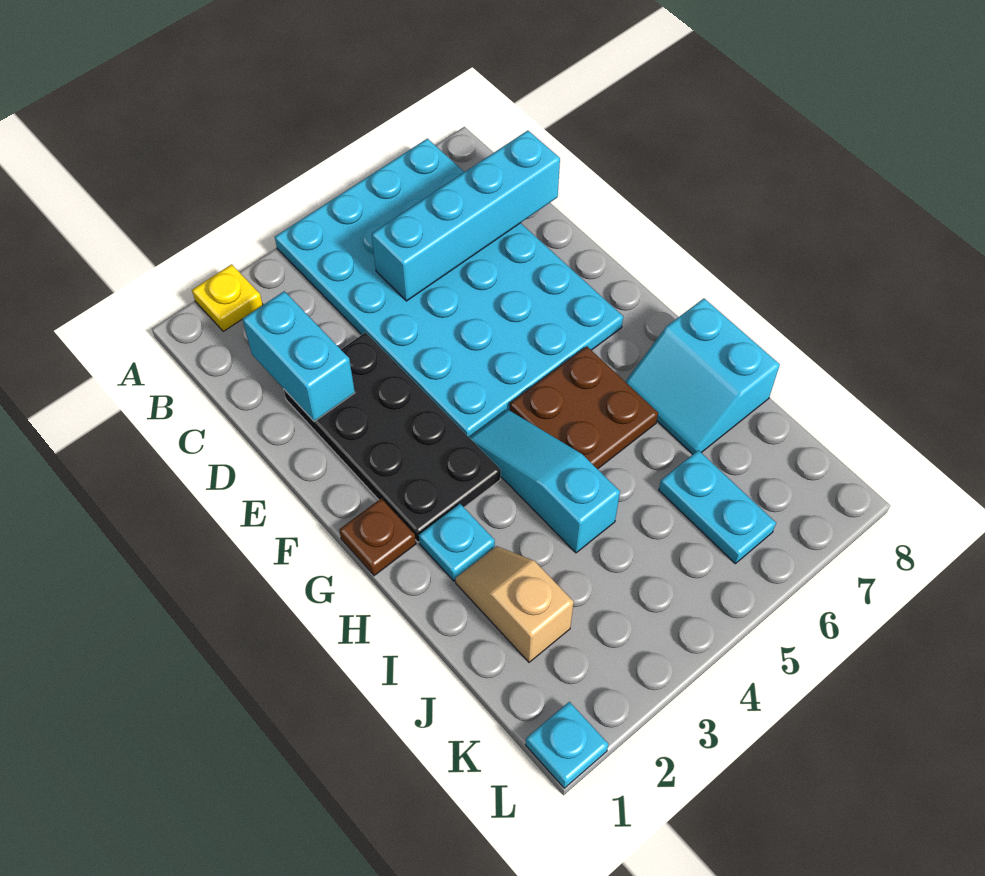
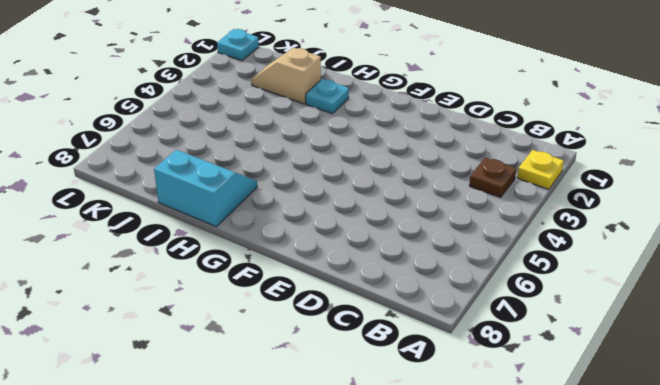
brown 1x1 plate [469,157,516,197] -> brown 1x1 plate moved to [339,499,416,576]
tan 1x2 slope [251,48,321,104] -> tan 1x2 slope turned to [455,546,574,662]
none -> cyan 4x6 plate [275,139,623,438]
none -> black 2x4 plate [284,333,501,542]
none -> cyan 1x3 slope [470,409,620,553]

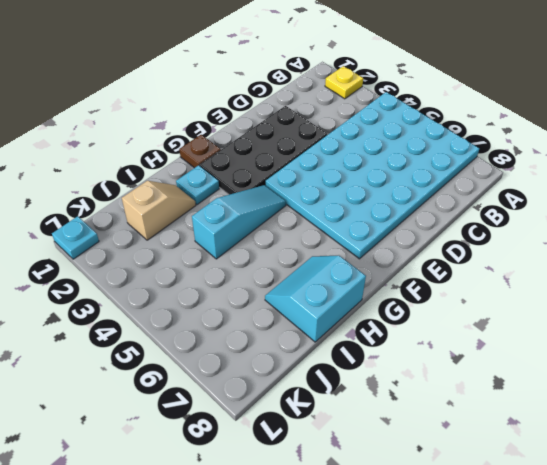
none -> brown 2x2 plate [510,346,658,469]
none -> cyan 1x2 plate [659,450,776,564]
none -> cyan 1x2 brick [242,291,355,421]

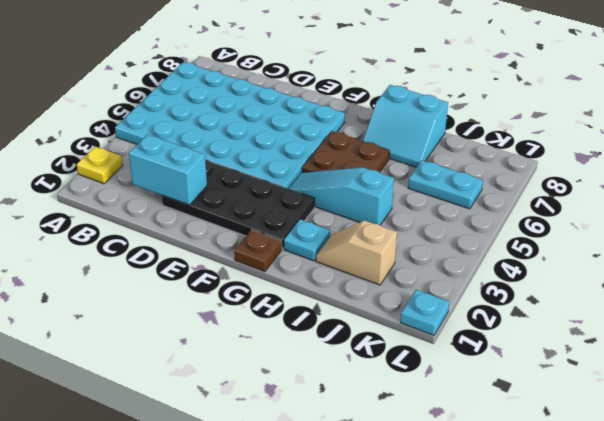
none -> cyan 1x4 brick [372,131,560,301]

